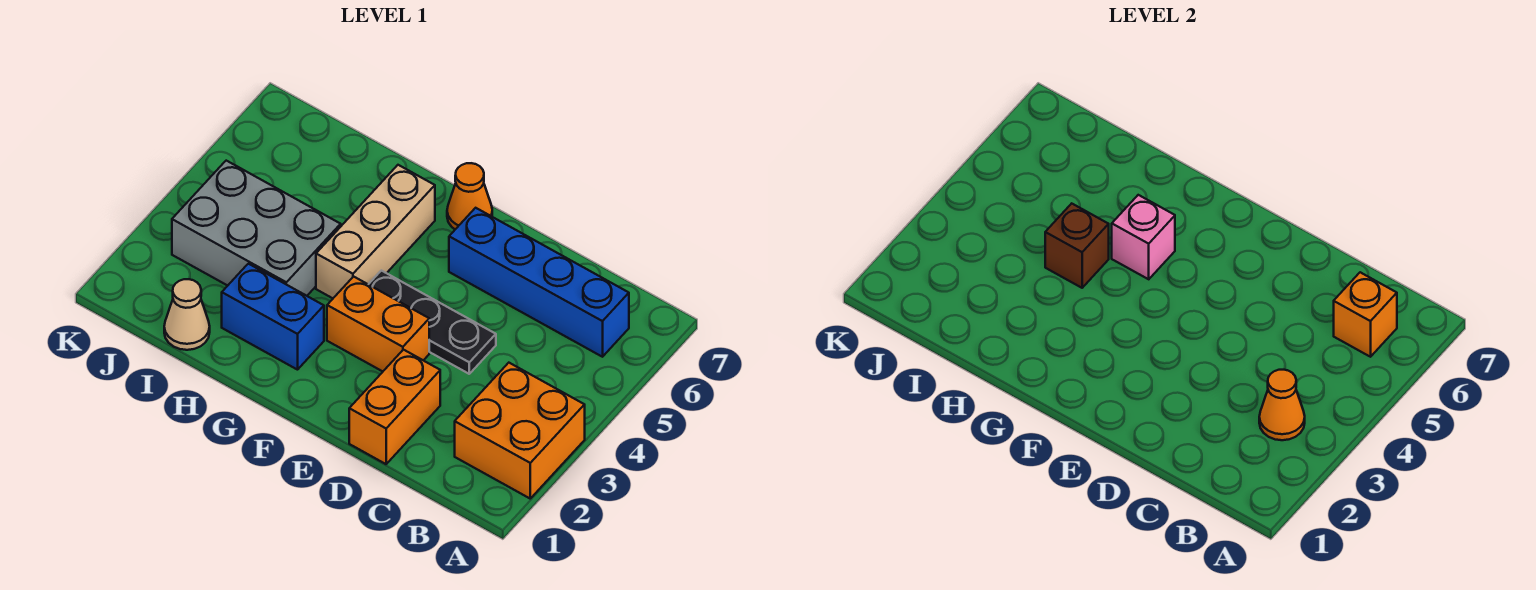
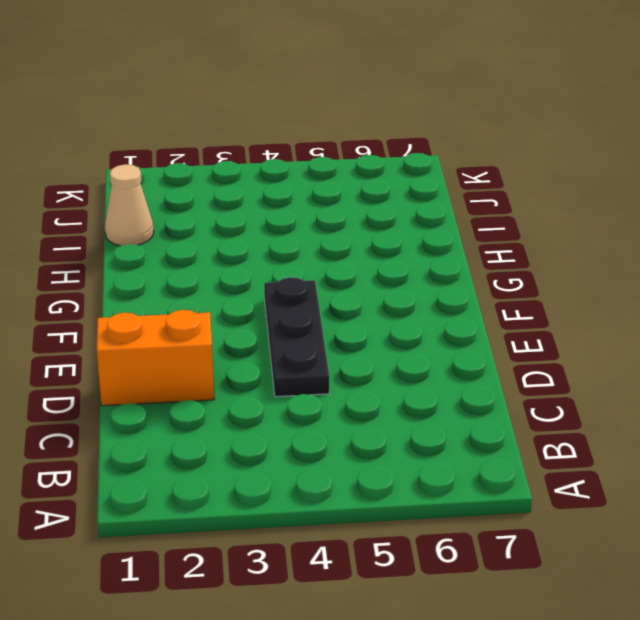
none -> orange 2x2 brick [455,363,585,498]
none -> blue 1x4 brick [449,208,629,357]
none -> orange 1x2 brick [327,277,429,371]

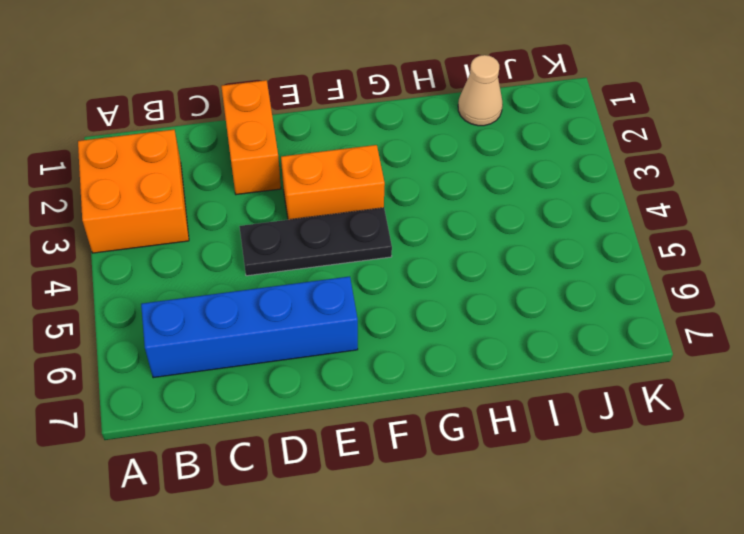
none -> orange 1x1 cone [447,163,492,229]
none -> blue 1x2 brick [222,264,324,370]
none -> tan 1x3 brick [316,165,435,298]

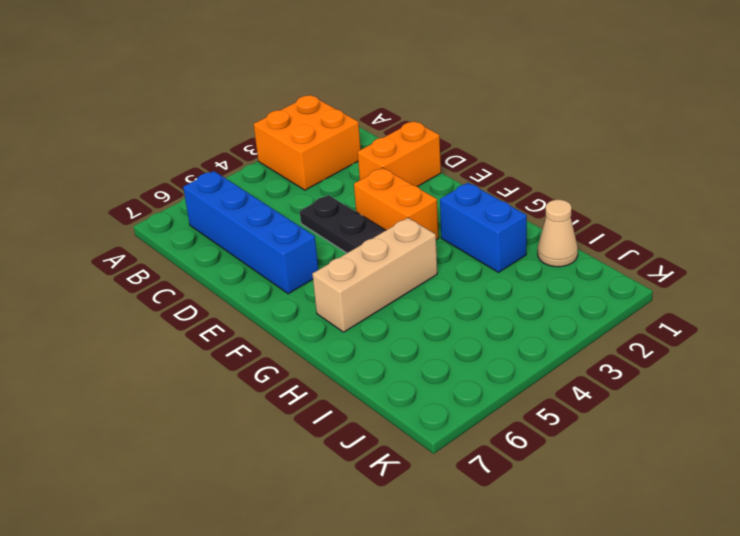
none -> orange 1x1 cone [447,163,492,229]
none -> grey 2x3 brick [172,161,341,296]
none -> orange 1x1 cone [1259,370,1305,440]

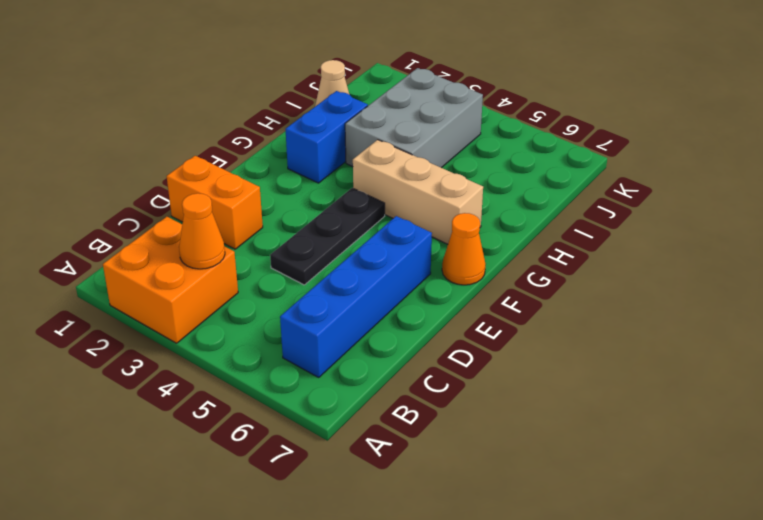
none -> orange 1x2 brick [327,277,429,371]
none -> orange 1x1 brick [1334,272,1397,357]
none -> pink 1x1 brick [1112,195,1175,279]

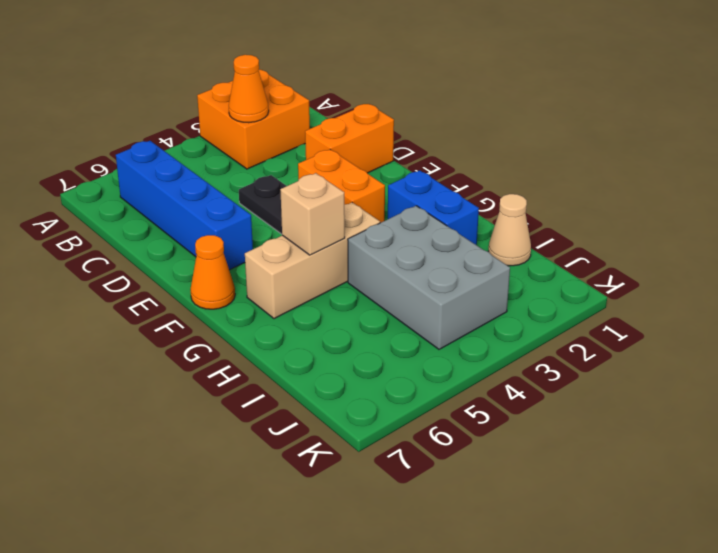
tan 1x1 brick [280,173,345,255] -> pink 1x1 brick [1112,195,1175,279]
none -> orange 1x1 brick [1334,272,1397,357]
none -> brown 1x1 brick [1045,204,1109,288]

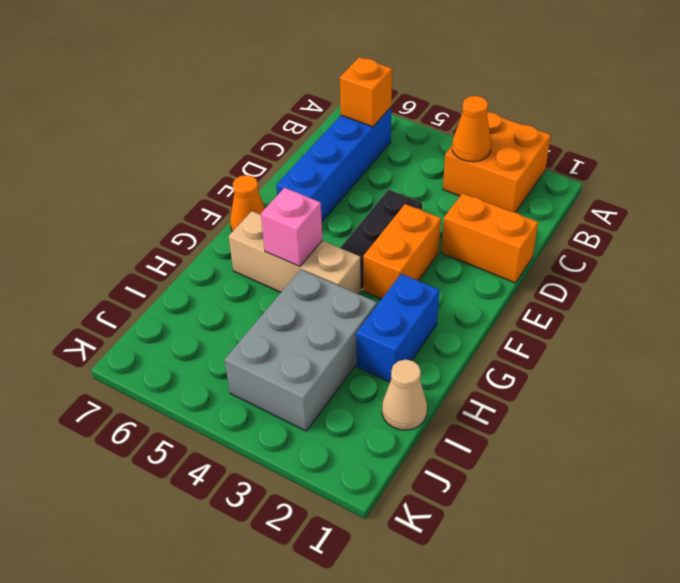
none -> brown 1x1 brick [1045,204,1109,288]

